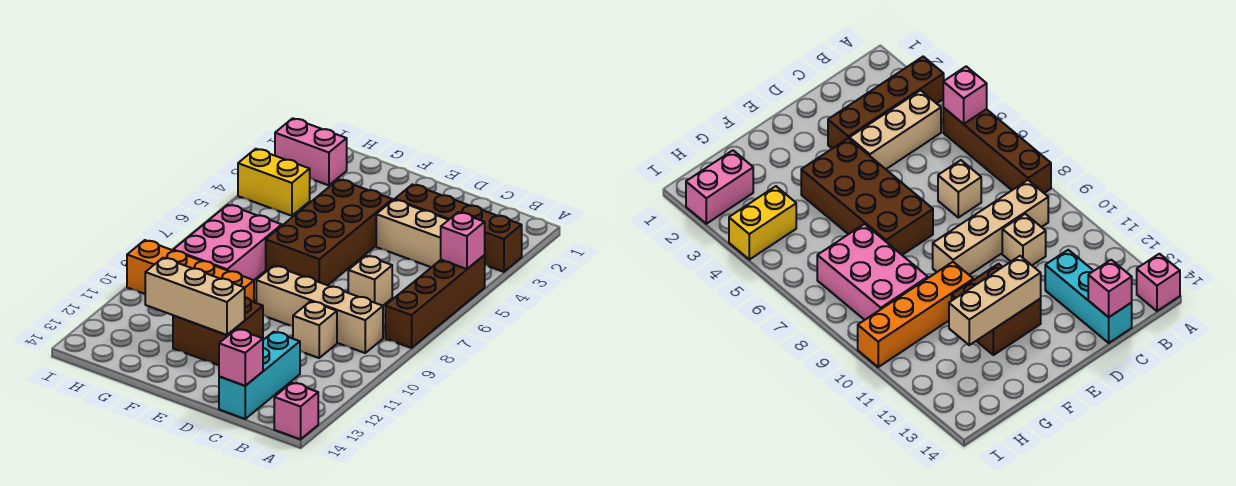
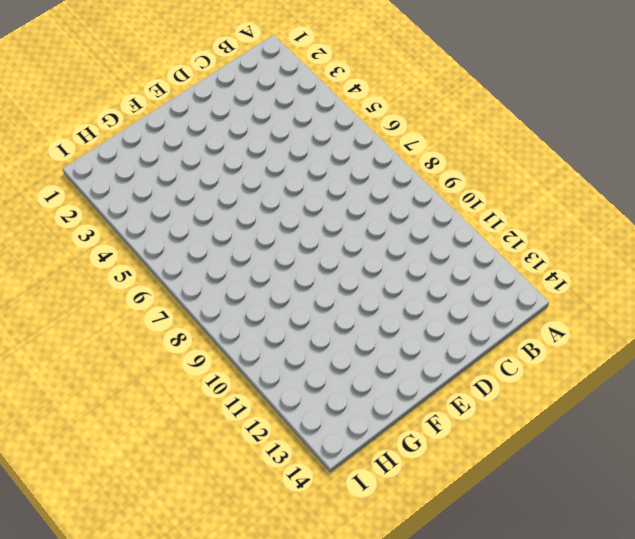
none -> brown 1x4 brick [395,184,522,272]
none -> brown 1x4 brick [385,255,485,348]
none -> pink 1x1 brick [274,383,318,439]

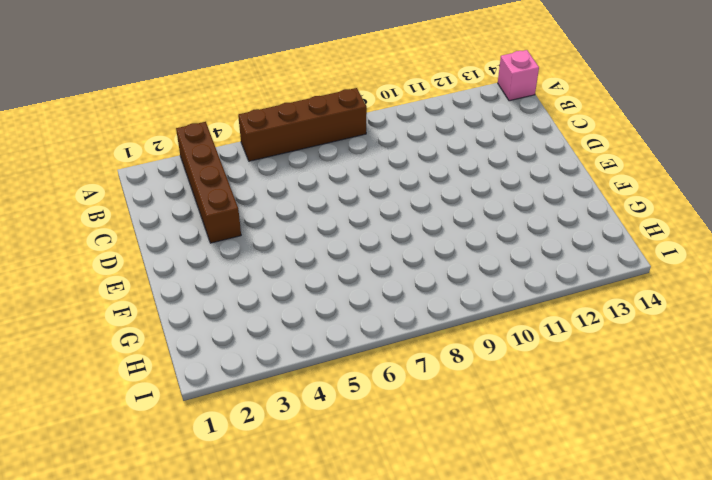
none -> tan 1x3 brick [376,200,448,267]
none -> tan 1x4 brick [256,266,383,353]
none -> tan 1x1 brick [348,256,392,306]

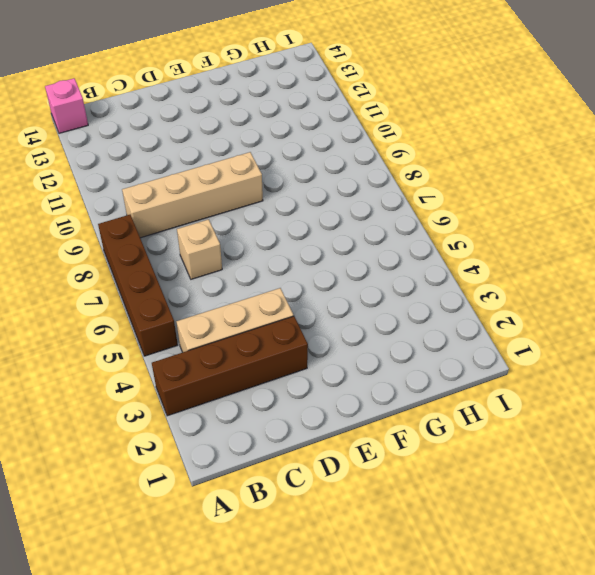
none -> tan 1x1 brick [293,301,337,358]
none -> cyan 1x3 brick [219,332,300,419]
none -> brown 2x4 brick [266,179,393,285]

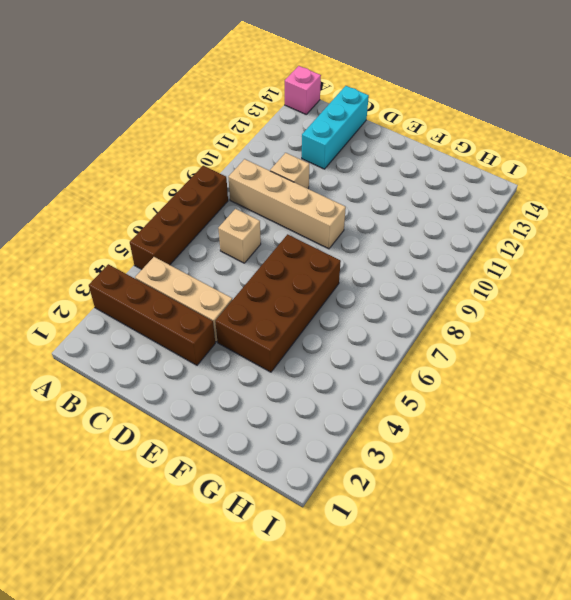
none -> brown 2x2 brick [173,297,263,365]
none -> orange 1x4 brick [127,240,254,302]
none -> pink 2x3 brick [173,205,282,280]

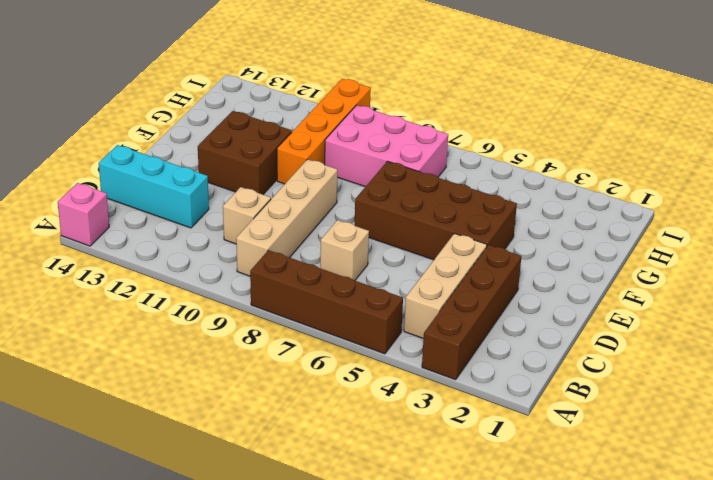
none -> pink 1x2 brick [275,118,347,185]
none -> yellow 1x2 brick [238,149,310,216]
none -> pink 1x1 brick [441,212,485,269]

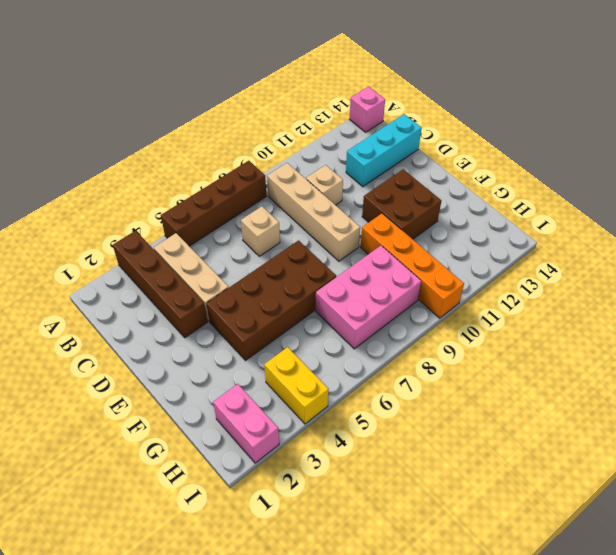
none -> pink 1x1 brick [441,212,485,269]
none -> pink 1x1 brick [219,329,263,386]
none -> tan 1x3 brick [145,258,245,335]

